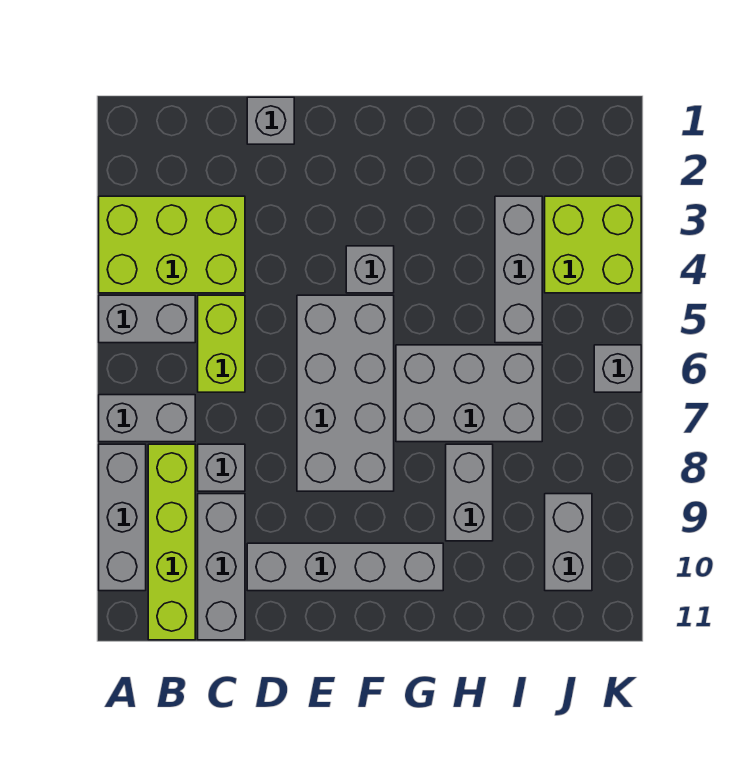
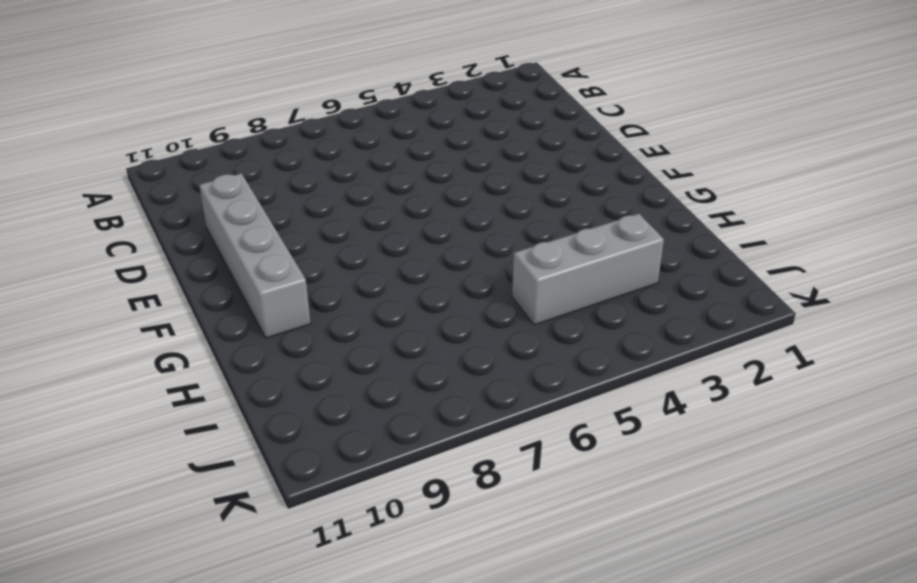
none -> lime 2x3 brick [99,196,245,293]
none -> grey 1x2 brick [99,295,195,343]
none -> grey 1x2 brick [99,395,195,442]

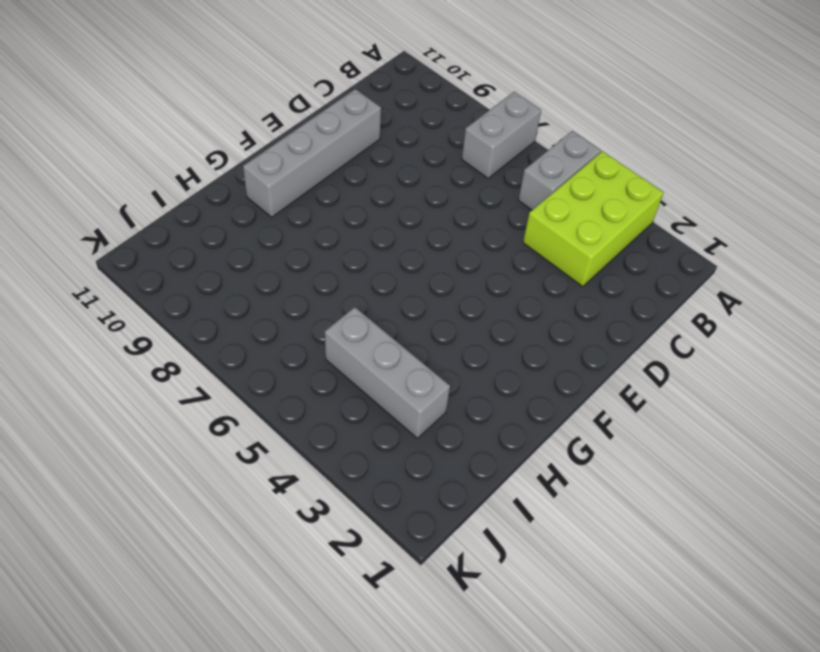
none -> grey 1x3 brick [99,444,146,591]
none -> lime 1x4 brick [148,444,195,640]
none -> lime 1x2 brick [198,295,245,392]

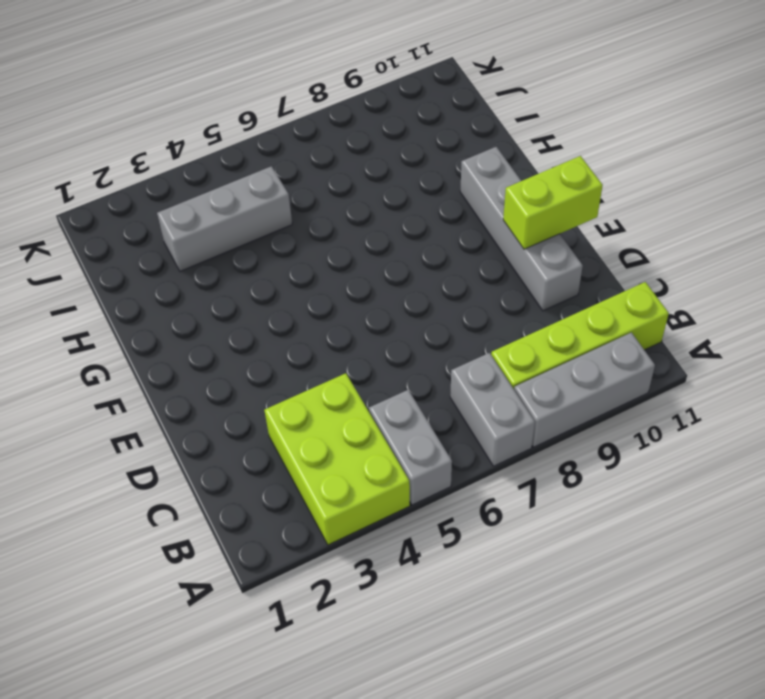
lime 1x2 brick [503,156,603,249] -> lime 1x2 brick moved to [198,295,245,392]
none -> grey 1x1 brick [198,444,245,491]
none -> grey 1x3 brick [198,494,245,640]
none -> grey 1x1 brick [247,97,294,144]

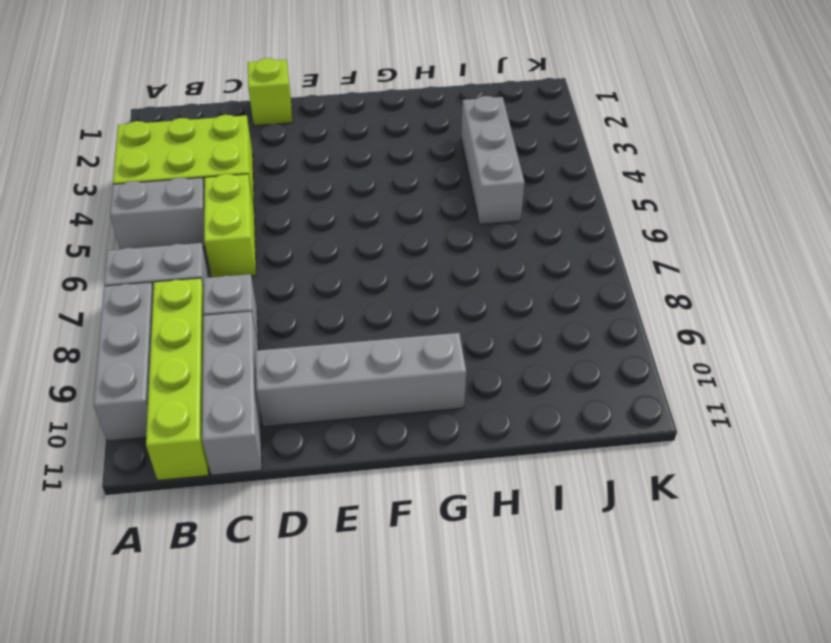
lime 1x1 brick [248,58,292,126] -> grey 1x1 brick [247,97,294,144]
none -> grey 2x4 brick [297,295,394,491]
none -> grey 1x1 brick [346,246,394,293]
none -> grey 2x3 brick [396,345,542,442]

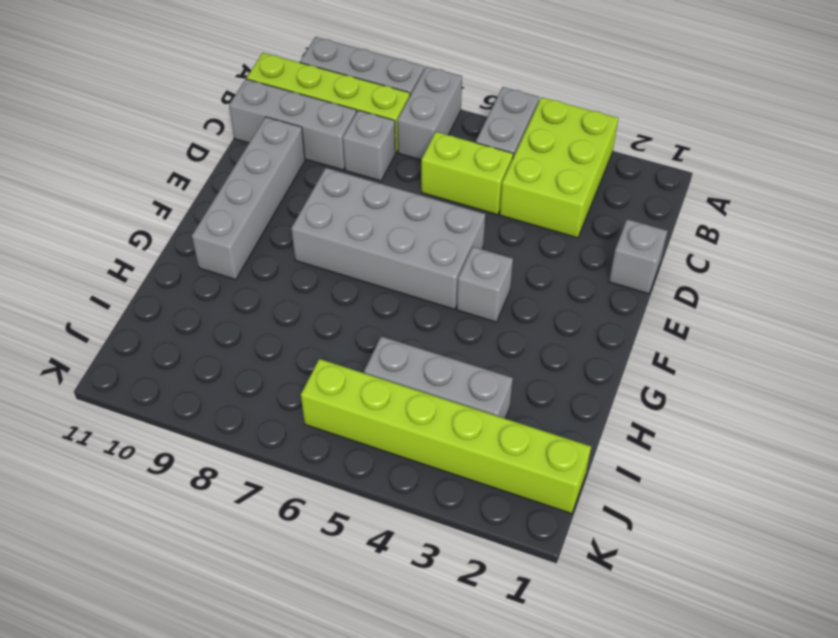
lime 1x6 brick [301,359,591,514] -> lime 2x2 brick [545,196,641,293]
none -> grey 2x3 brick [396,345,542,442]
none -> grey 1x2 brick [446,444,493,541]
none -> grey 1x2 brick [545,494,592,591]

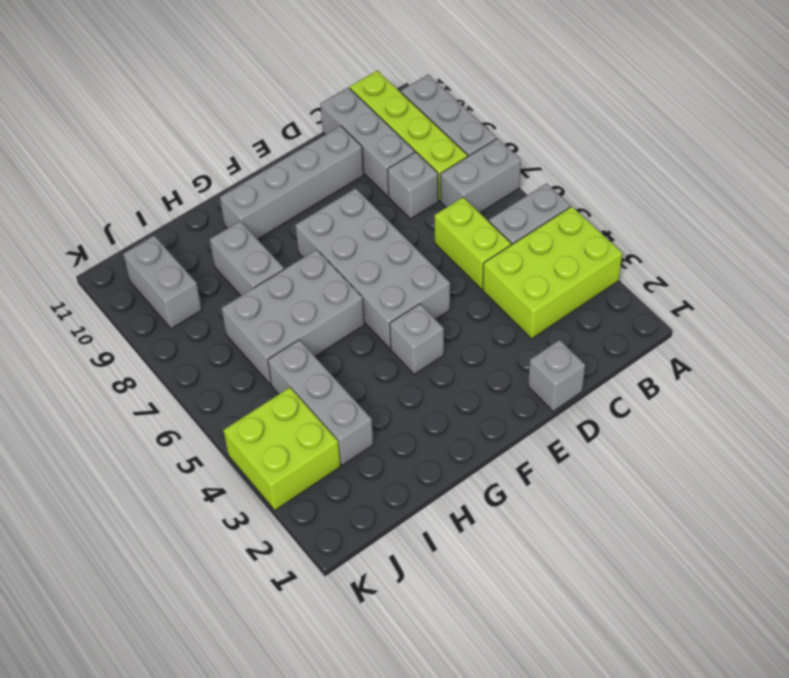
none -> grey 1x1 brick [594,345,641,392]

